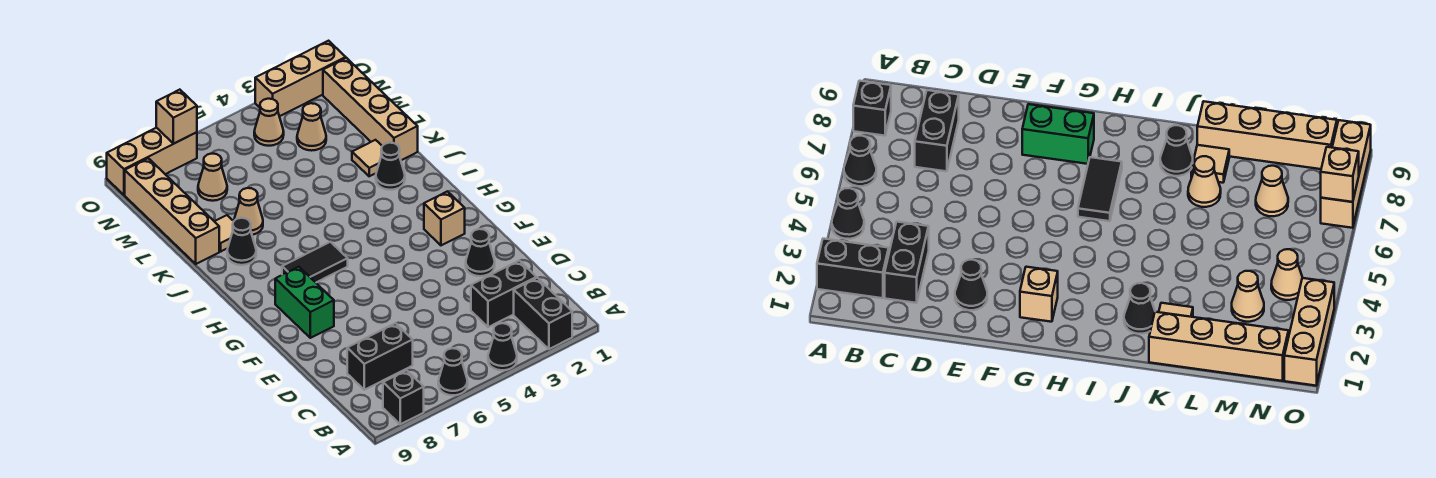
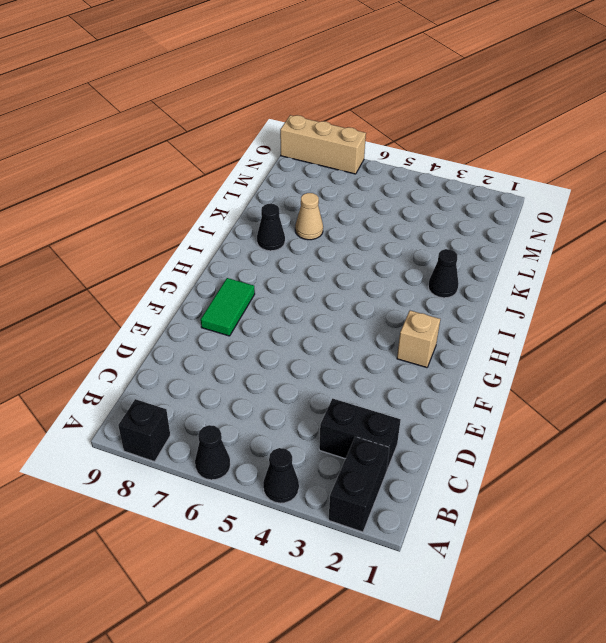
green 1x2 tile [201,278,255,336] -> green 1x2 brick [275,267,334,338]
none -> black 1x2 brick [347,323,413,390]
none -> black 1x1 cone [466,229,495,276]
none -> black 1x2 tile [282,242,348,282]

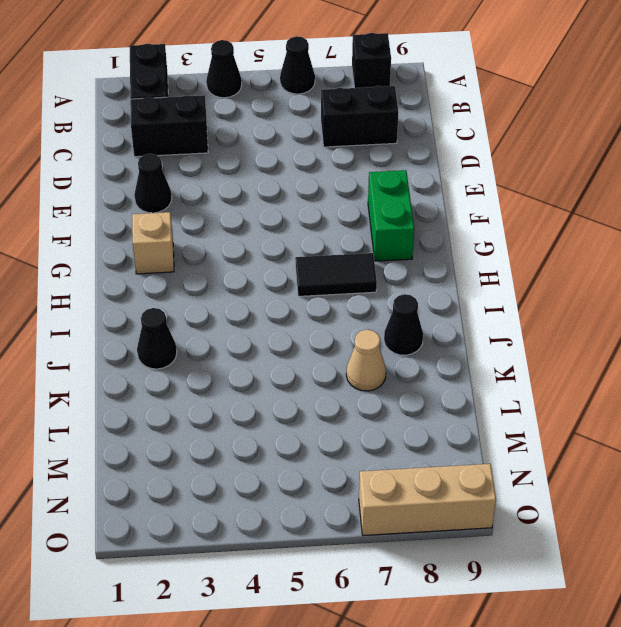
none -> tan 1x4 brick [323,58,418,160]
none -> tan 1x1 tile [352,140,382,176]
none -> tan 1x1 tile [214,215,233,251]

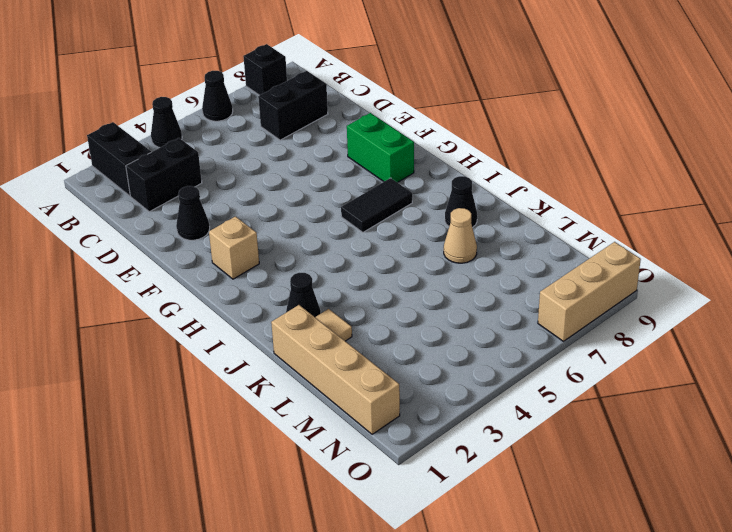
none -> tan 1x1 tile [214,215,233,251]
none -> tan 1x4 brick [125,158,219,264]
none -> tan 1x1 cone [297,103,326,151]

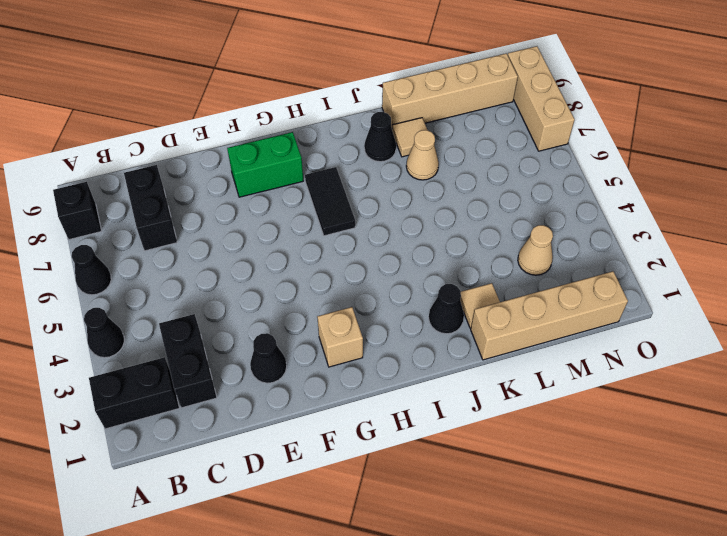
none -> tan 1x1 cone [198,153,227,201]
none -> tan 1x1 cone [254,99,284,146]
none -> tan 1x3 brick [255,41,346,116]

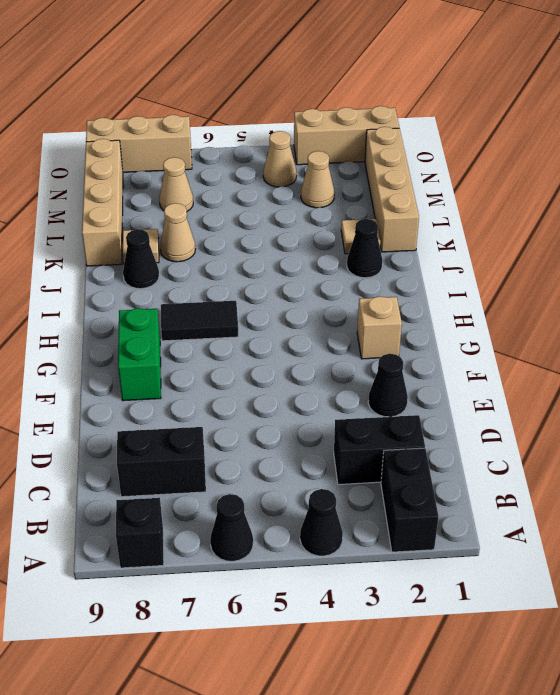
none -> tan 1x1 brick [156,90,197,144]

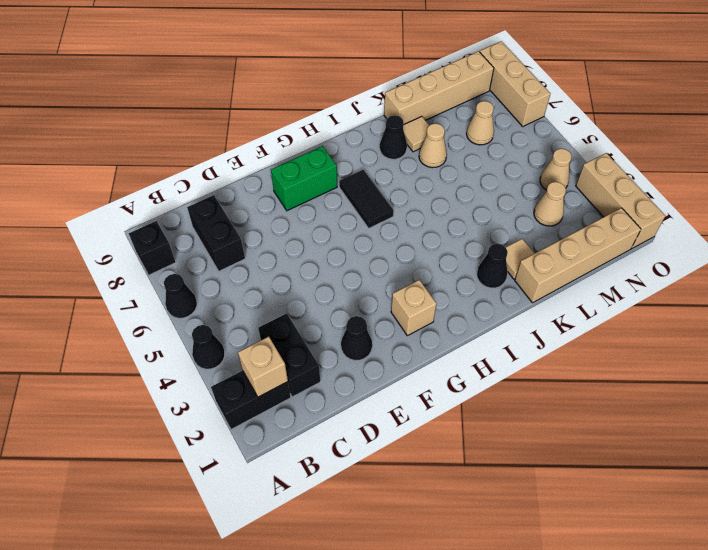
tan 1x1 brick [238,336,288,397] -> tan 1x1 brick moved to [156,90,197,144]

